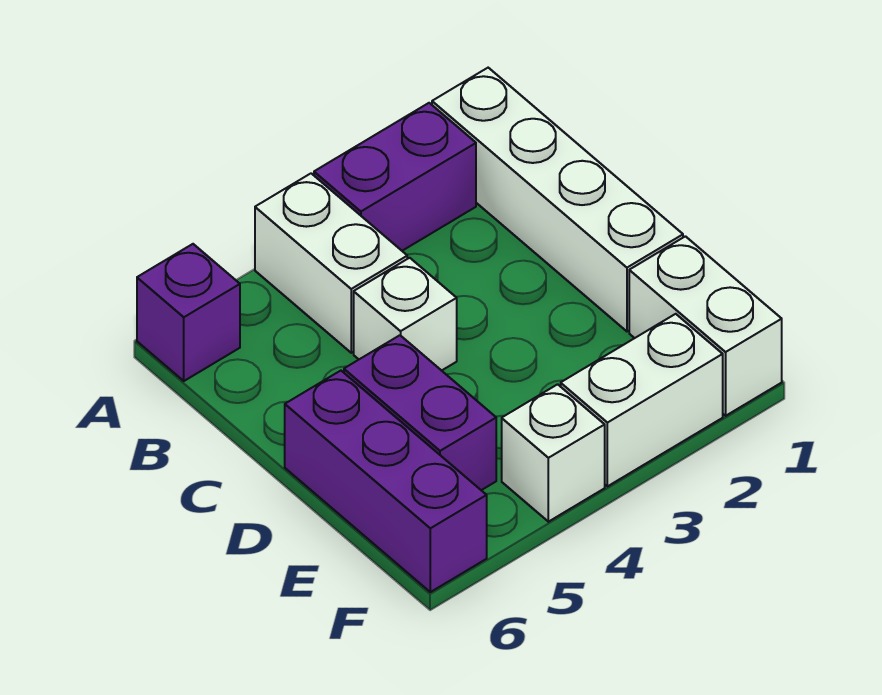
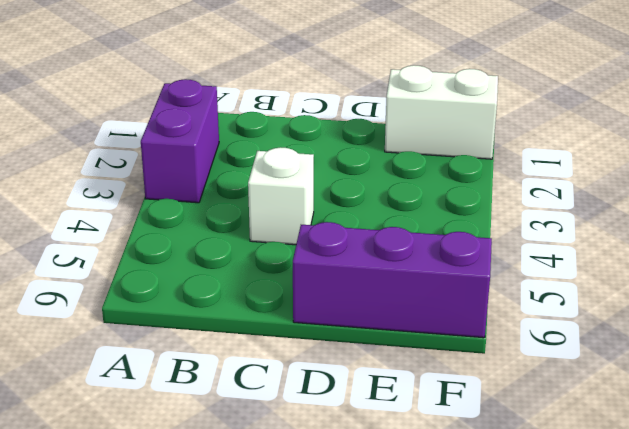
none -> white 1x4 brick [432,68,683,331]
none -> white 1x2 brick [255,173,407,353]

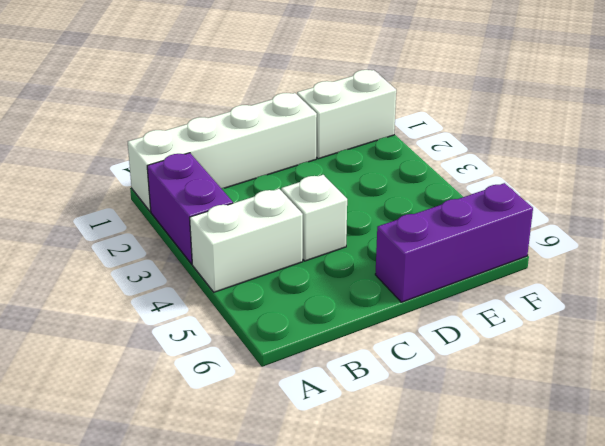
none -> purple 1x1 brick [137,244,240,381]
none -> purple 1x2 brick [344,335,496,490]

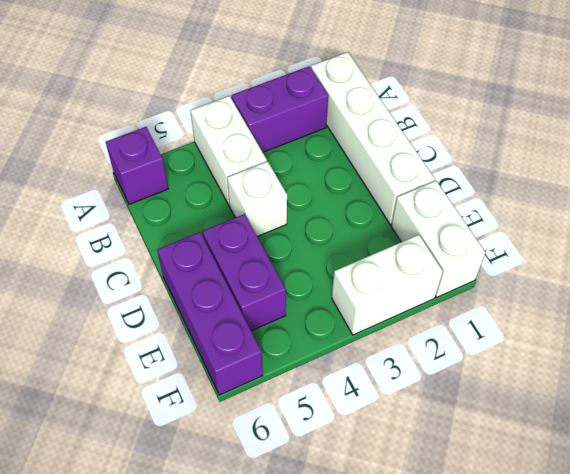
none -> white 1x1 brick [502,384,605,522]

